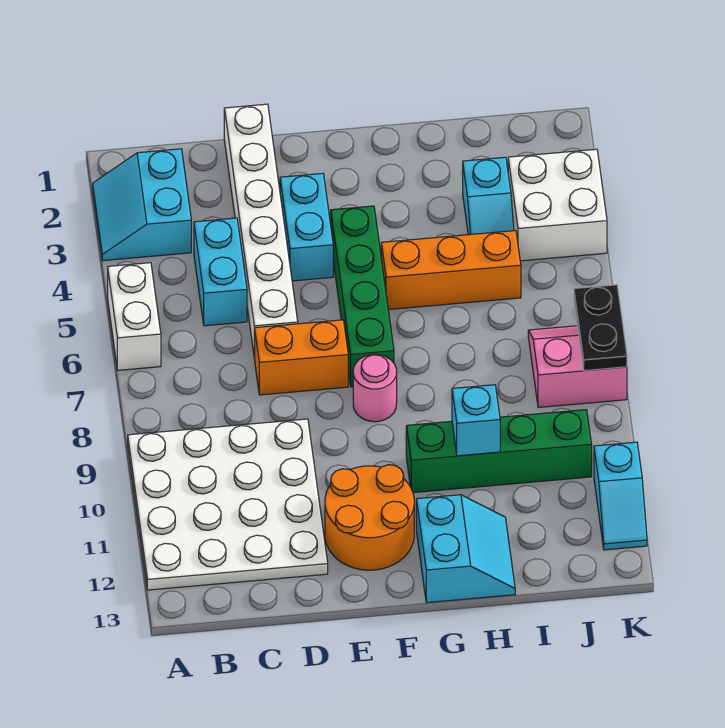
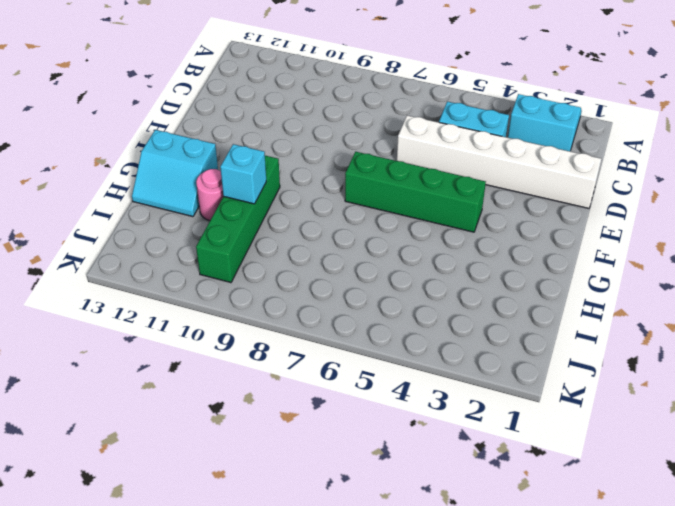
pink 1x1 round brick [196,169,224,221] -> pink 1x1 round brick moved to [353,354,397,422]
none -> white 1x2 brick [108,263,161,370]
none -> white 4x4 plate [128,419,328,590]
none -> orange 1x2 brick [255,320,348,395]

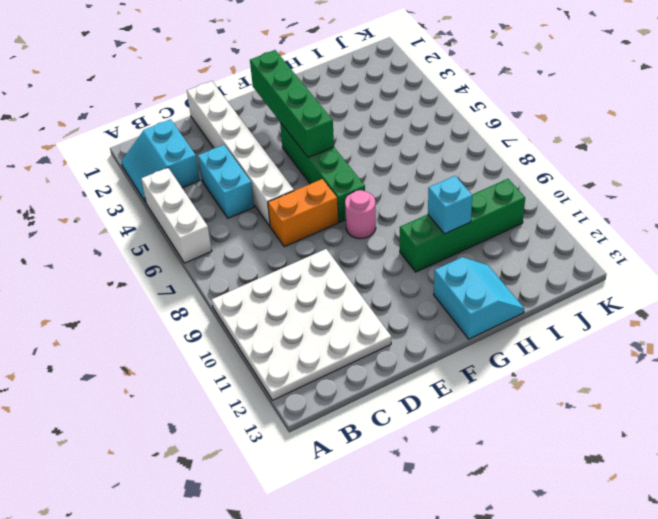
white 1x3 brick [141,167,212,263] -> white 1x2 brick [108,263,161,370]
green 1x4 brick [250,50,334,158] -> none
none -> cyan 1x2 brick [280,173,333,281]
none -> orange 2x2 round brick [325,465,414,570]
none -> orange 1x3 brick [381,231,521,310]

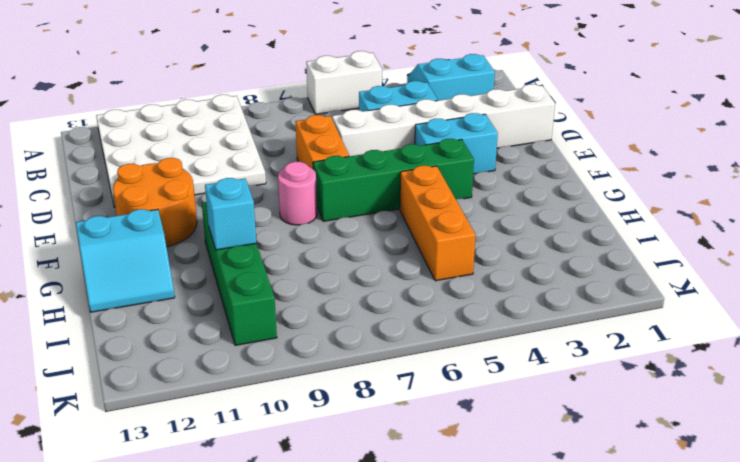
none -> cyan 1x2 slope [463,157,514,235]
none -> white 2x2 brick [508,149,607,261]
none -> pink 2x2 slope [528,326,627,407]

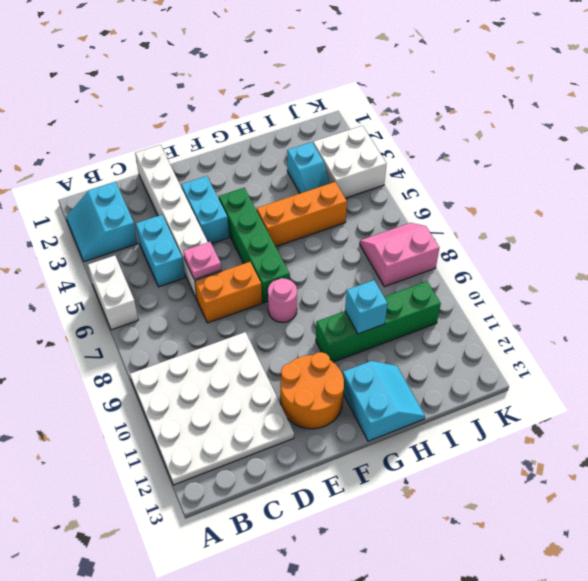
pink 1x1 plate [183,242,221,279] -> none
none -> cyan 1x2 slope [594,442,647,550]
none -> black 1x2 plate [574,285,627,371]

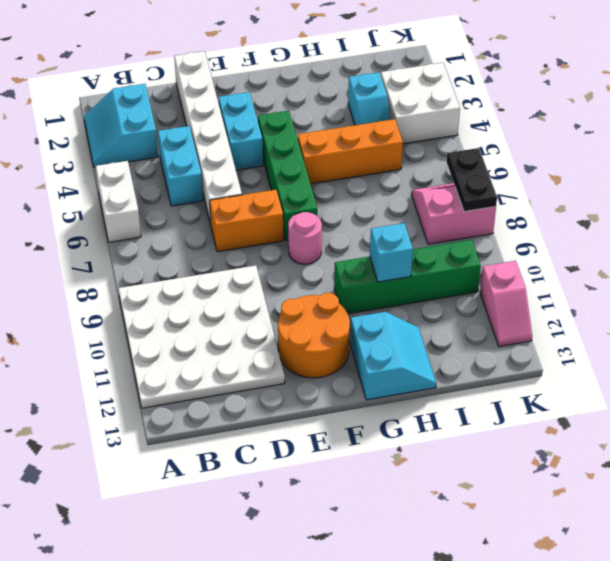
pink 1x2 slope [480,261,532,347] -> cyan 1x2 slope [594,442,647,550]

